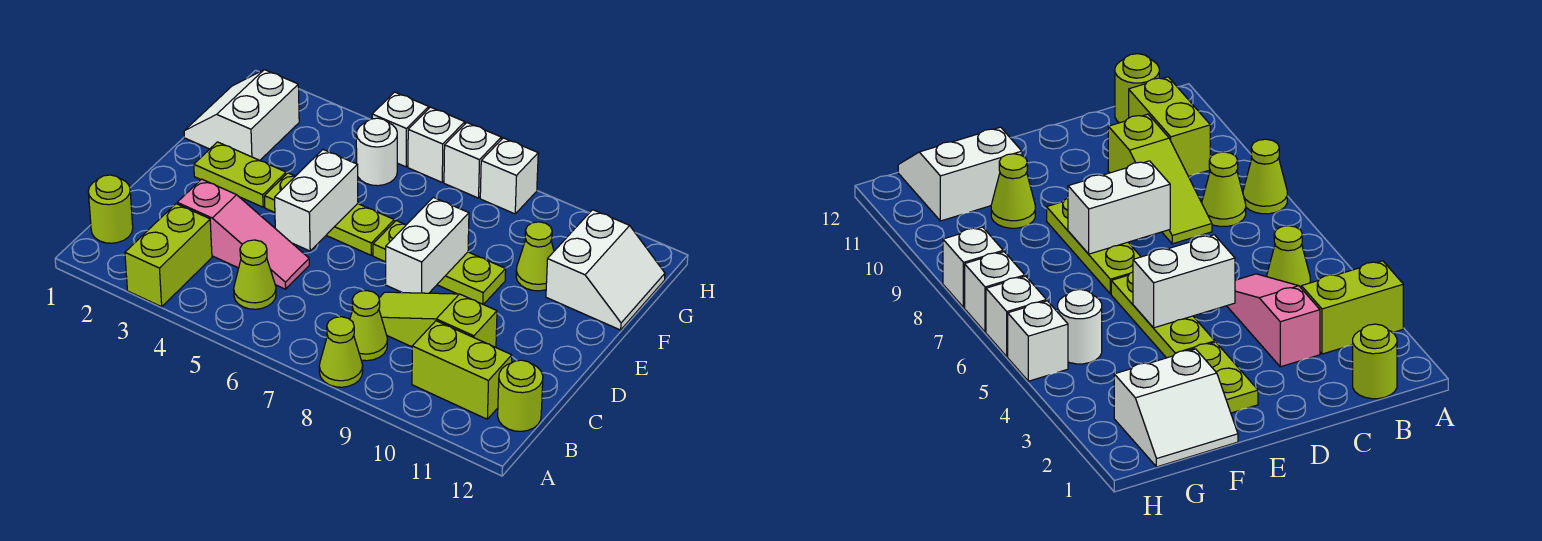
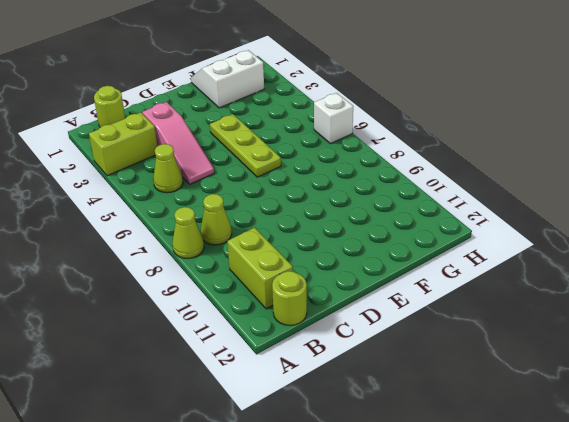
none -> lime 1x3 slope [379,292,497,347]
none -> lime 1x2 plate [194,142,286,207]
none -> lime 1x3 plate [373,221,506,305]

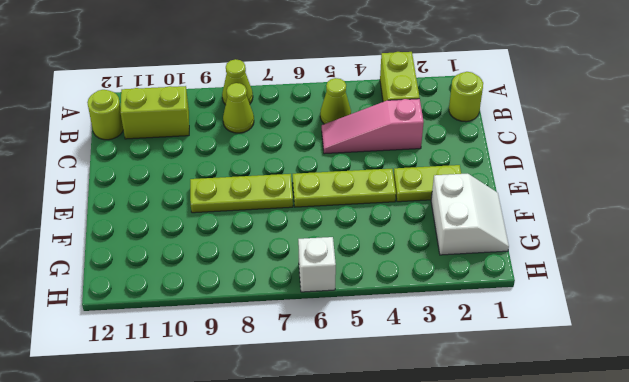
none -> lime 1x3 slope [379,292,497,347]
none -> lime 1x1 cone [516,222,554,291]
none -> white 2x2 slope [546,210,665,330]

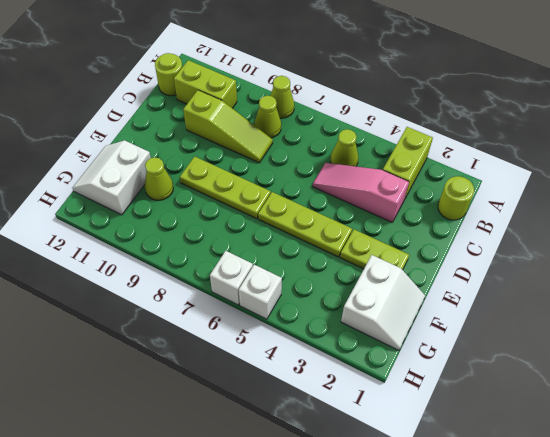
none -> white 1x1 round brick [356,118,397,186]
none -> white 1x1 brick [444,123,501,198]
none -> white 1x1 brick [480,138,538,214]

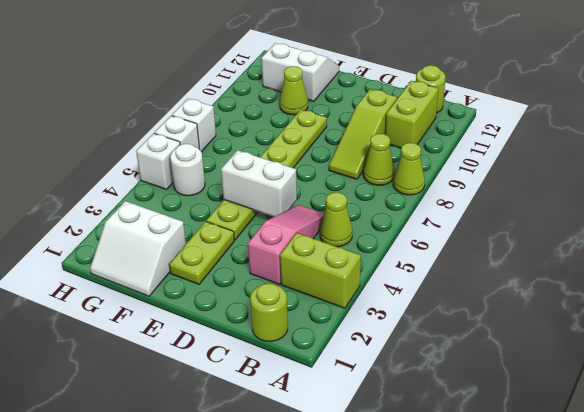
none -> white 1x1 brick [480,138,538,214]
none -> white 1x2 brick [386,197,469,293]

